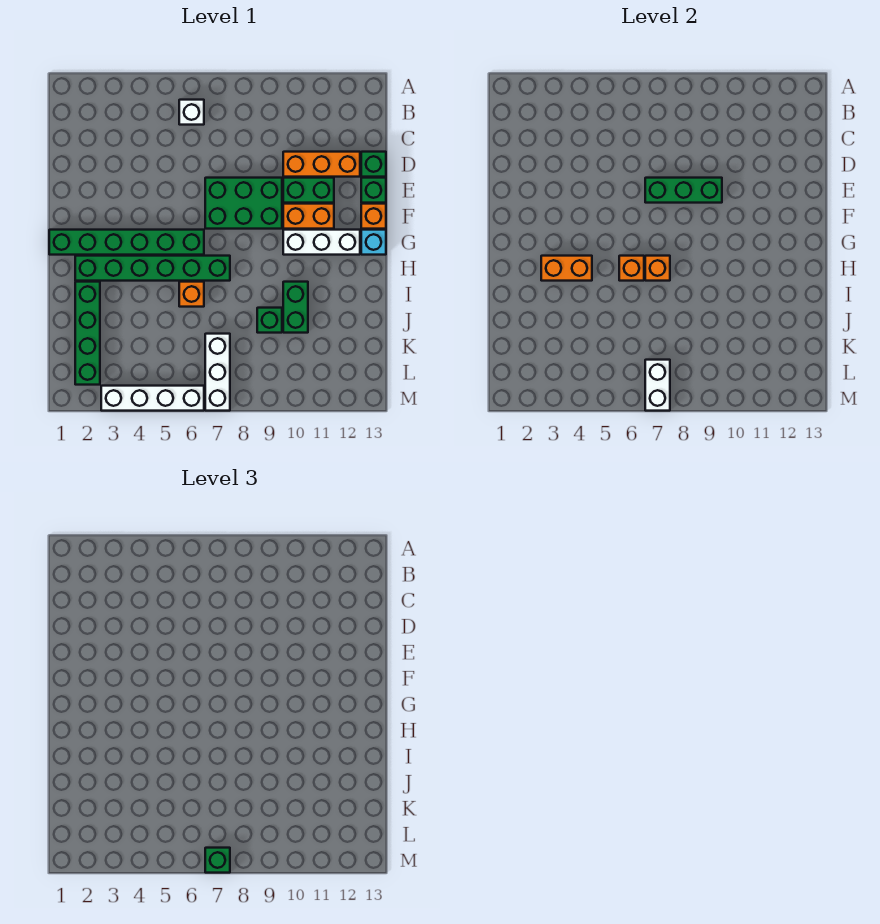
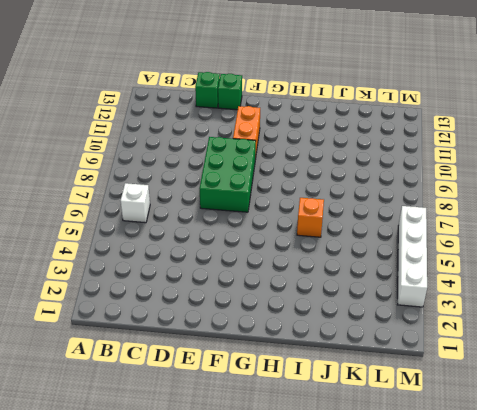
none -> orange 1x3 brick [283,152,360,177]
none -> green 1x2 brick [283,178,334,203]
none -> orange 1x1 brick [361,204,386,229]

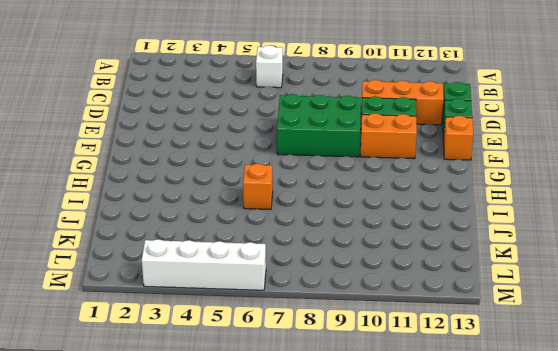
none -> green 1x6 brick [49,230,204,255]
none -> white 1x3 brick [283,230,360,255]
none -> cyan 1x1 brick [361,230,386,255]

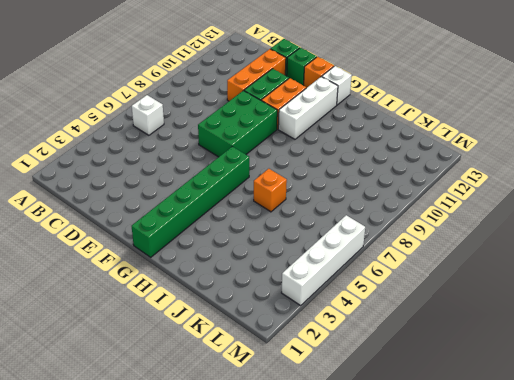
white 1x1 brick [322,66,352,105] -> cyan 1x1 brick [361,230,386,255]
none -> green 1x6 brick [75,256,230,281]
none -> green 1x4 brick [75,282,100,385]
none -> green 1x2 brick [283,282,308,333]

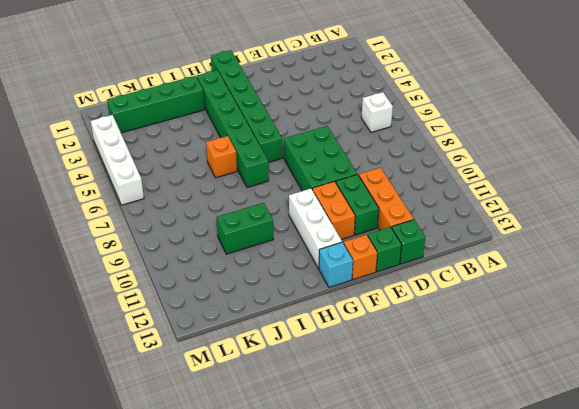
none -> green 1x1 brick [257,308,282,333]
none -> white 1x3 brick [205,334,230,411]
none -> green 1x3 brick [645,178,722,203]

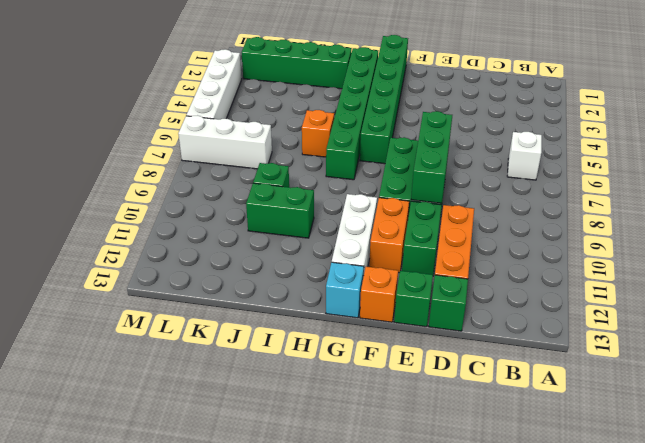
none -> orange 1x2 brick [541,256,592,281]
none -> orange 1x1 brick [619,256,644,281]
none -> orange 1x1 brick [645,256,670,281]

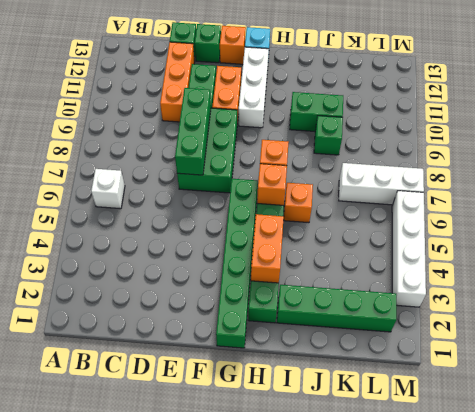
none -> white 1x2 brick [645,360,670,411]
none -> green 1x1 brick [205,848,230,873]

